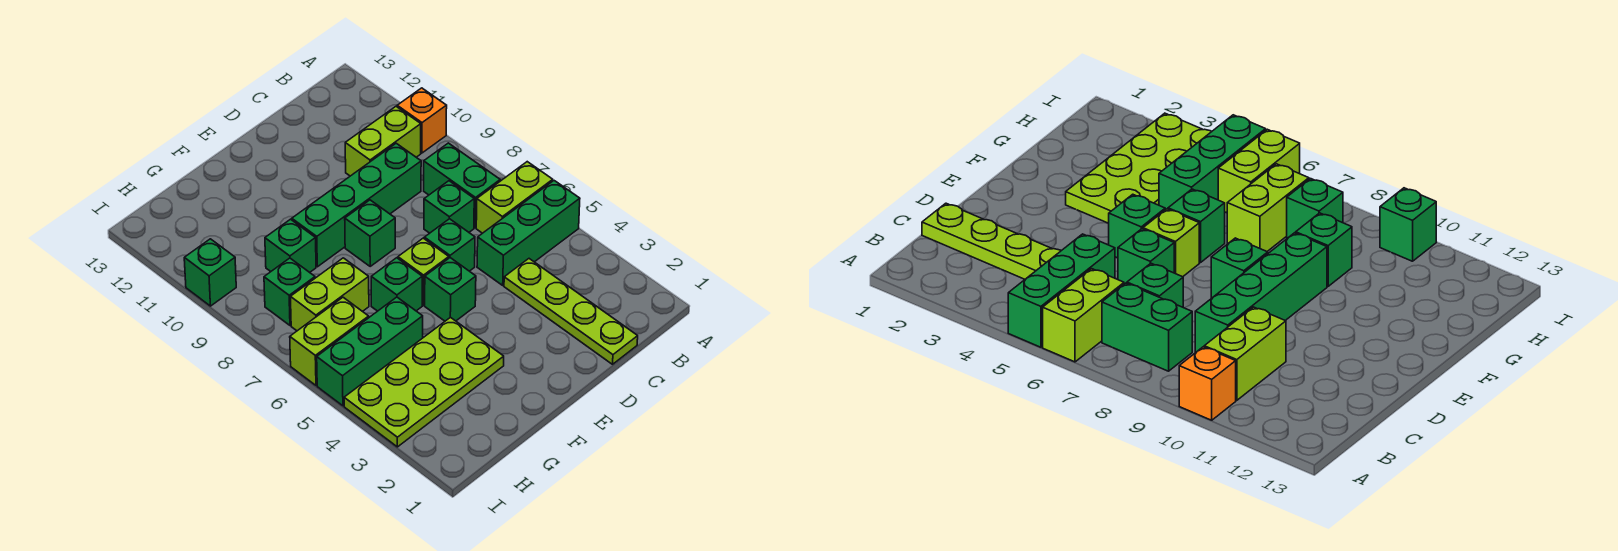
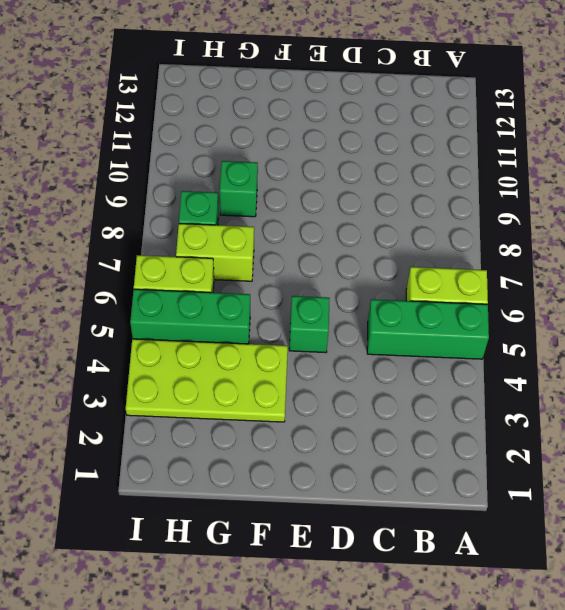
none -> orange 1x1 brick [397,88,447,153]
none -> green 1x2 brick [424,143,500,228]
none -> lime 1x2 brick [345,107,421,176]

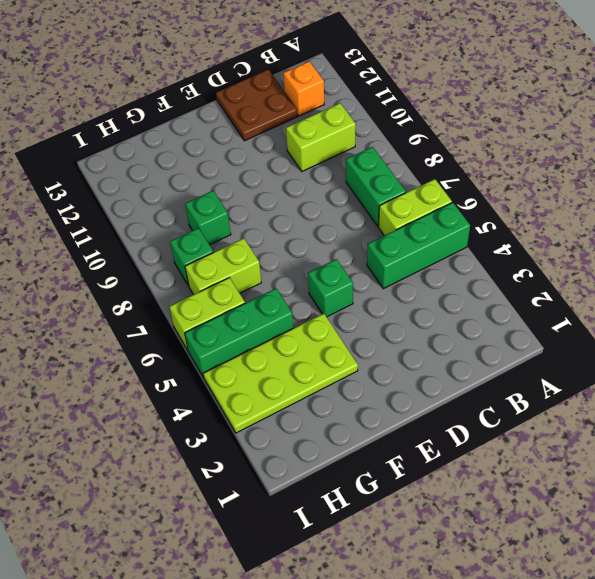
orange 1x1 brick [283,61,324,116] -> orange 1x1 brick moved to [397,88,447,153]
brown 2x2 plate [216,69,298,141] -> none
none -> lime 1x4 plate [504,259,638,364]
none -> green 1x1 brick [424,181,474,233]
none -> green 1x4 brick [292,143,421,267]

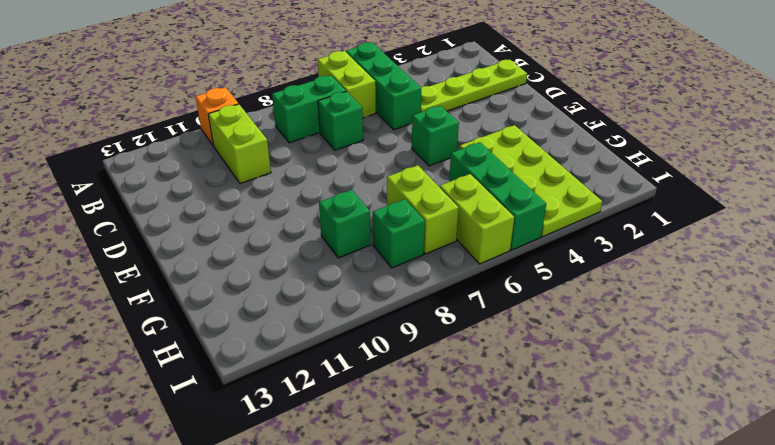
none -> green 1x4 brick [292,143,421,267]
none -> green 1x1 brick [424,219,475,271]
none -> lime 1x1 brick [398,238,449,305]

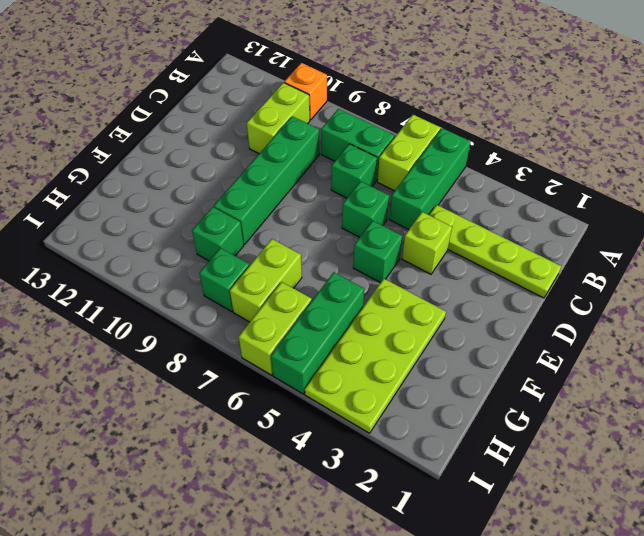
lime 1x1 brick [402,212,452,274] -> lime 1x1 brick moved to [398,238,449,305]
none -> green 1x1 brick [345,200,395,266]
none -> green 1x1 brick [371,258,422,311]
none -> green 1x1 brick [184,239,236,306]

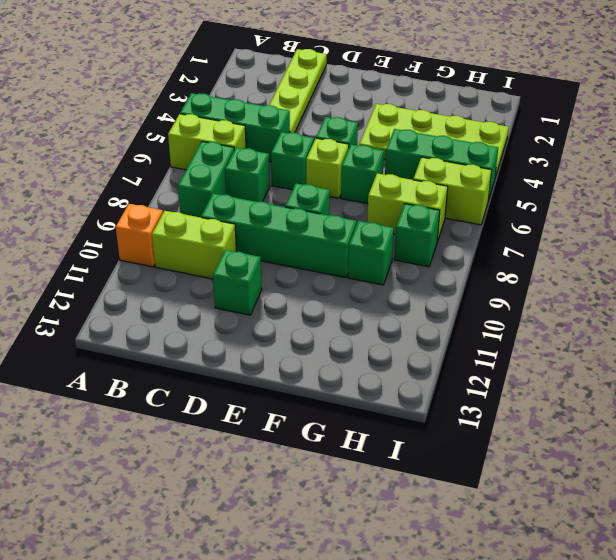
green 1x1 brick [213,250,262,315] -> green 1x1 brick moved to [184,239,236,306]

